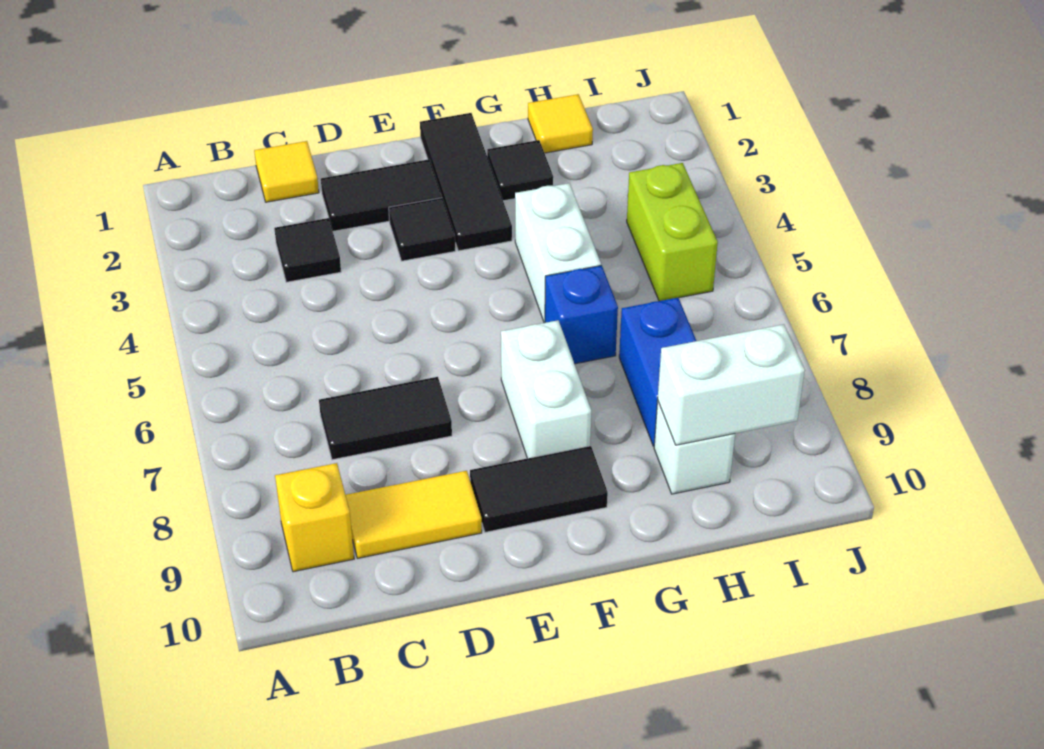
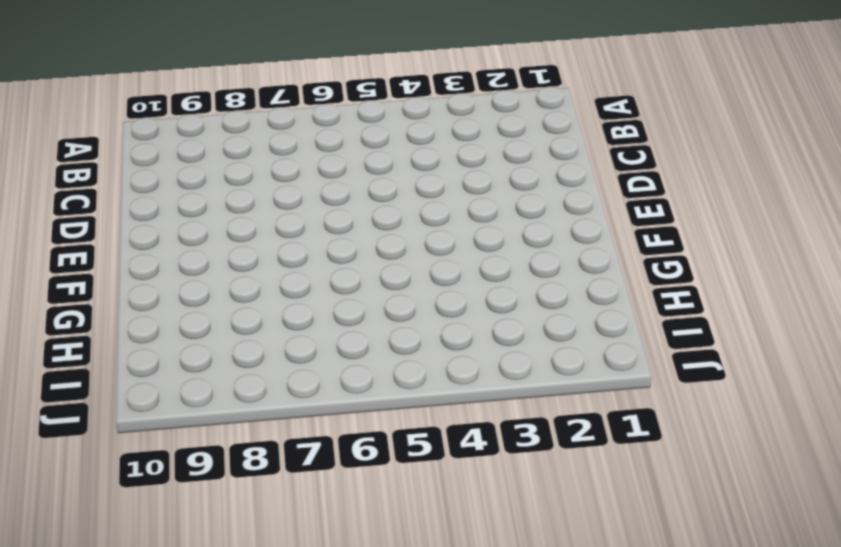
none -> yellow 1x1 brick [275,463,354,572]
none -> yellow 1x1 tile [254,141,319,202]
none -> black 1x1 tile [274,218,341,282]

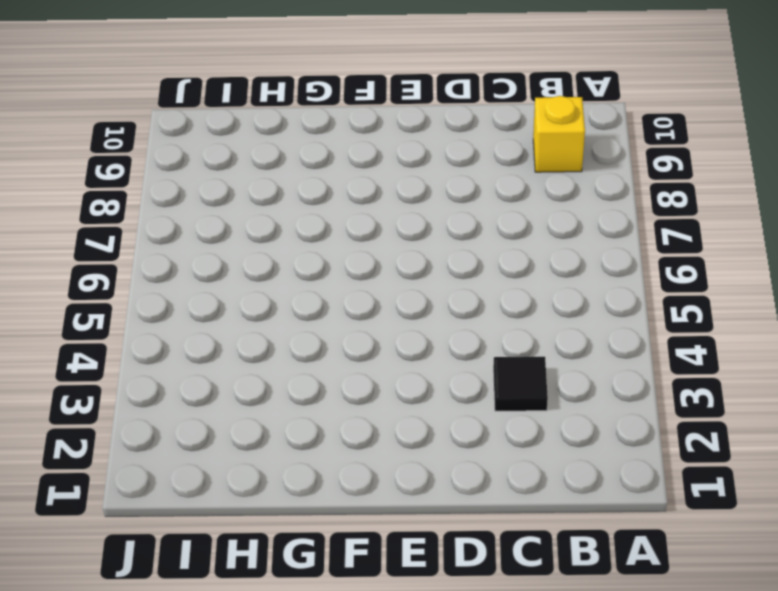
none -> yellow 1x1 tile [254,141,319,202]
none -> black 1x2 tile [319,377,452,460]
none -> yellow 1x2 tile [346,471,482,558]

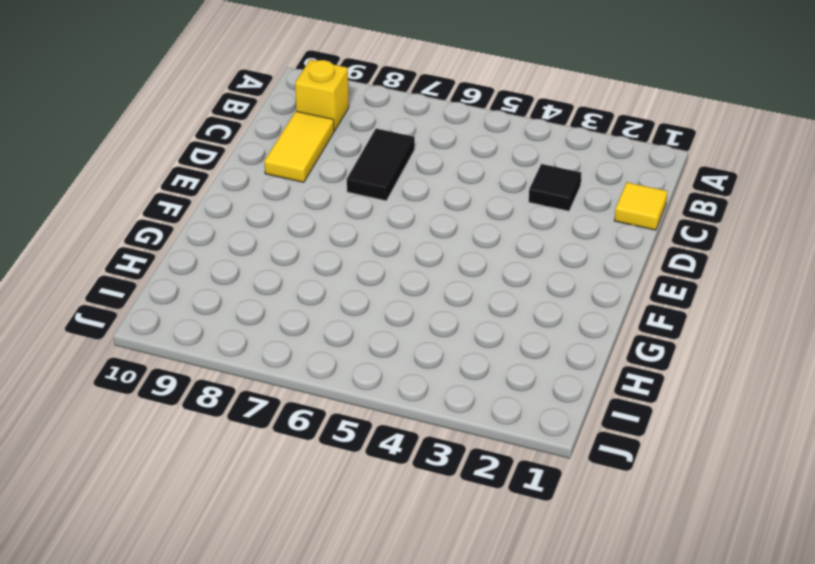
none -> black 1x2 tile [321,159,442,231]
none -> black 1x1 tile [389,198,455,261]
none -> black 1x2 tile [470,446,608,532]

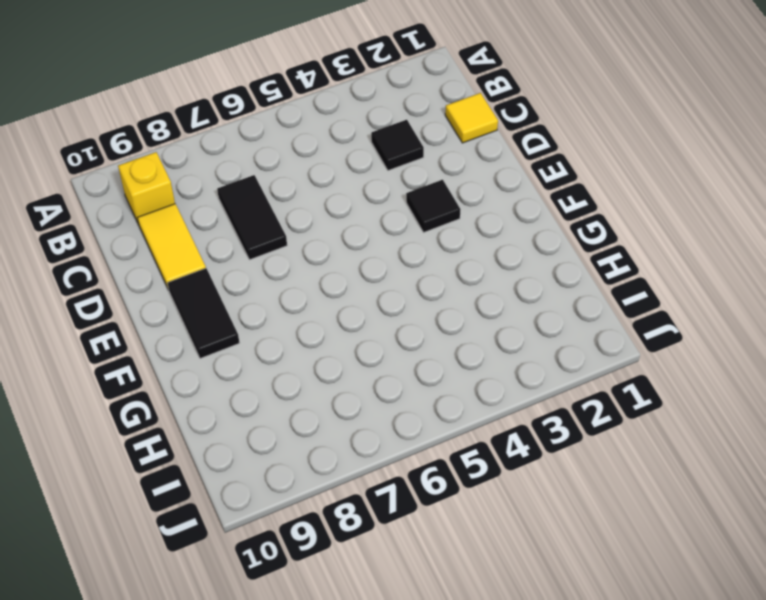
none -> black 1x2 tile [321,159,442,231]
none -> black 1x3 tile [420,113,512,251]
none -> white 1x2 brick [501,320,591,458]

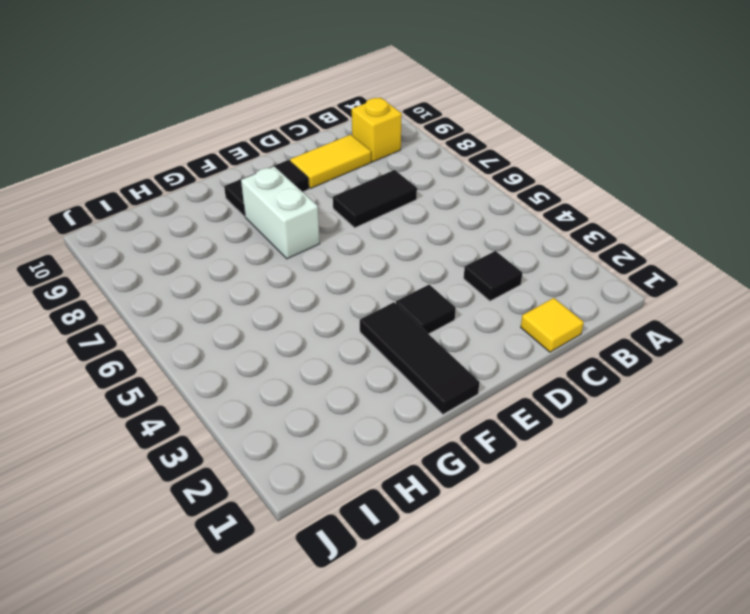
none -> black 1x2 tile [321,159,442,231]
none -> black 1x1 tile [487,140,553,201]
none -> white 1x2 brick [515,183,601,323]

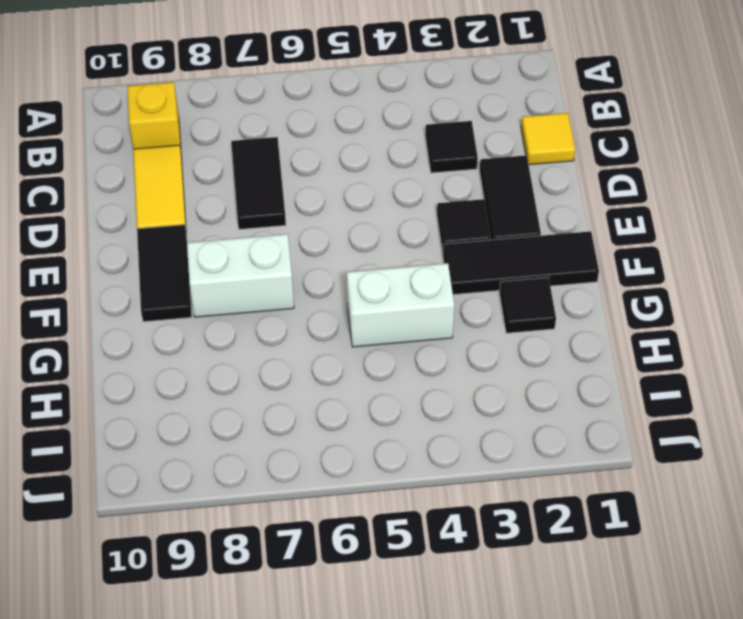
none -> blue 1x1 brick [545,265,618,364]
none -> yellow 1x1 tile [528,94,593,153]
none -> blue 1x2 brick [619,298,696,446]

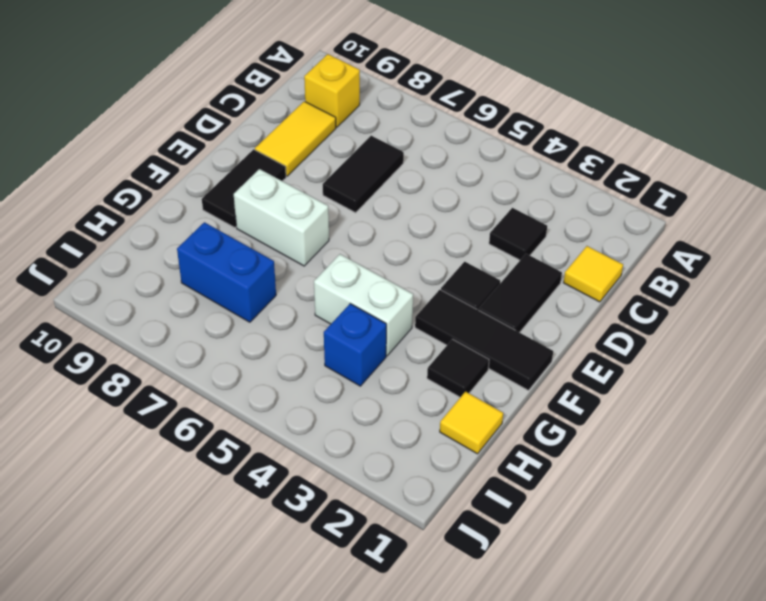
blue 1x1 brick [324,304,386,386] -> blue 1x1 brick moved to [545,265,618,364]
none -> white 1x1 brick [654,401,735,494]
none -> lime 1x2 brick [627,163,718,301]
none -> white 1x2 brick [658,324,805,445]

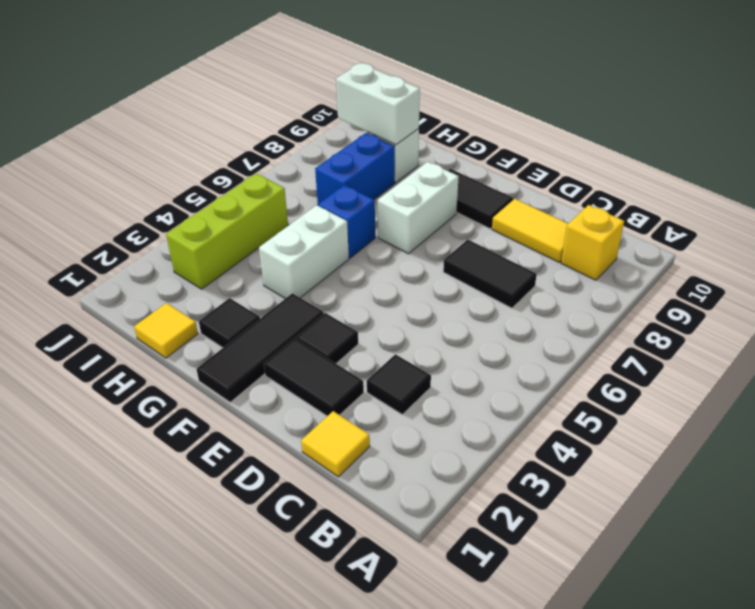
lime 1x3 brick [166,173,288,289] -> lime 1x2 brick [627,163,718,301]

